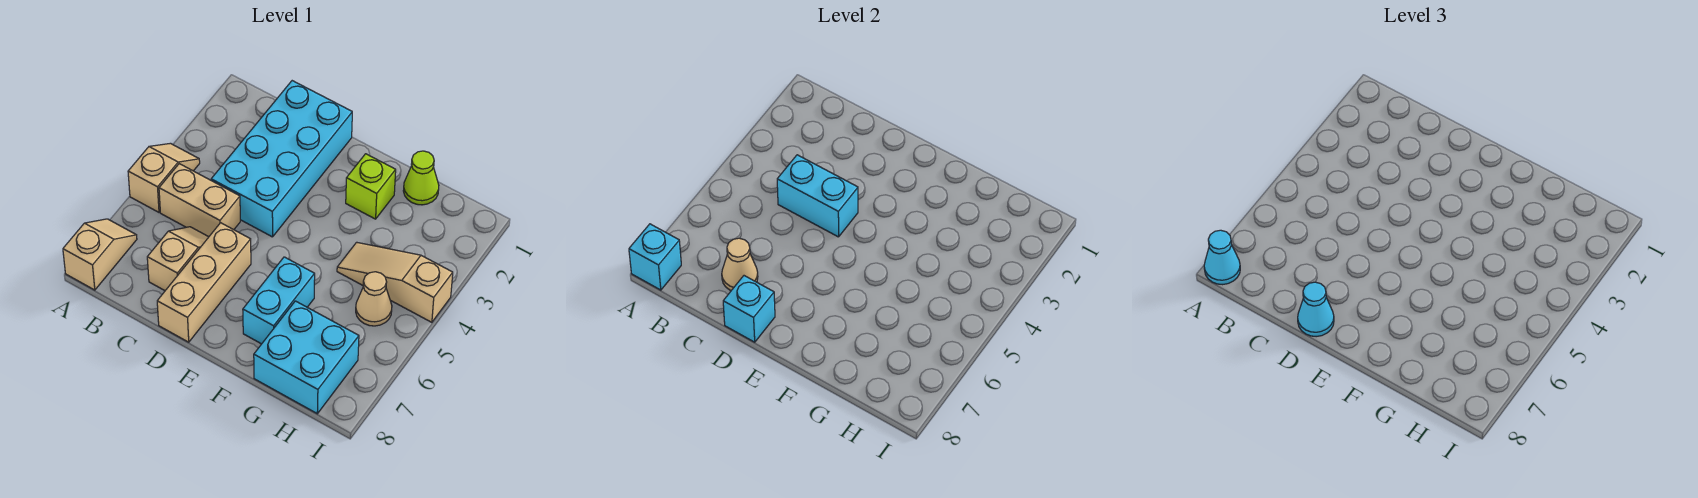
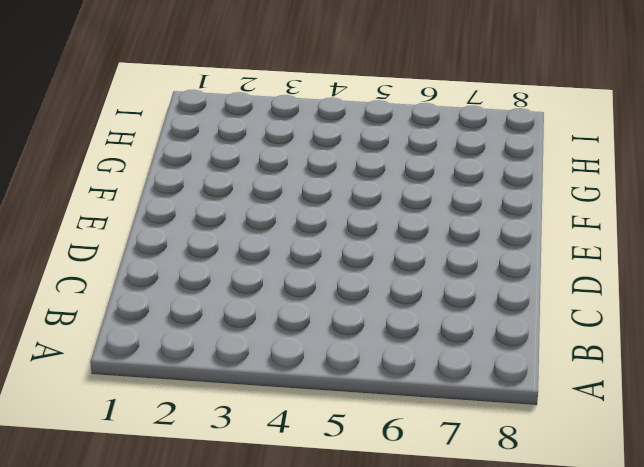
none -> tan 1x2 slope [128,143,200,212]
none -> tan 1x2 slope [63,219,137,290]
none -> tan 1x2 brick [159,164,240,237]

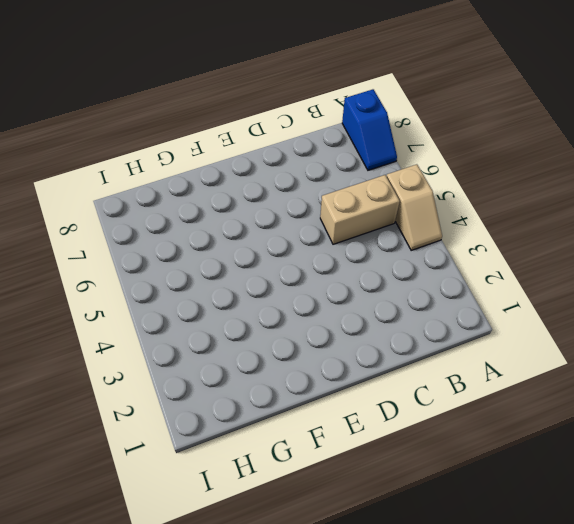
blue 1x2 slope [342,89,397,170] -> tan 1x2 slope [63,219,137,290]
none -> cyan 2x4 brick [211,81,352,237]
none -> tan 1x2 slope [147,227,208,291]
none -> tan 1x3 brick [157,223,251,342]

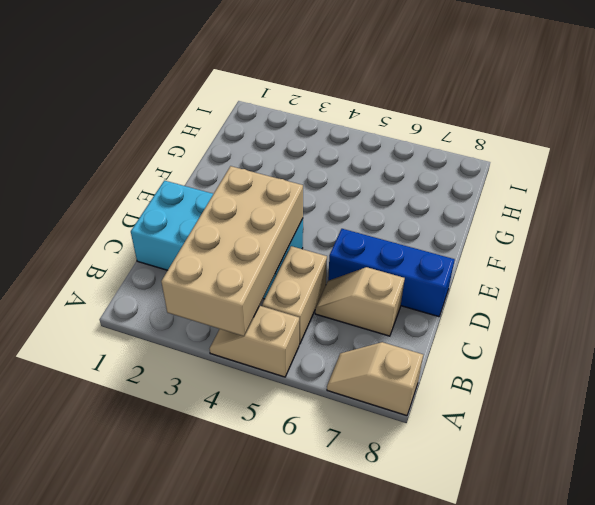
tan 2x4 brick [161,166,303,336] -> cyan 1x2 brick [777,155,858,237]
blue 1x3 brick [328,229,455,317] -> tan 1x3 brick [157,223,251,342]
none -> lime 1x1 brick [346,154,396,219]
none -> cyan 1x2 brick [243,257,315,344]
none -> lime 1x1 cone [403,151,439,205]

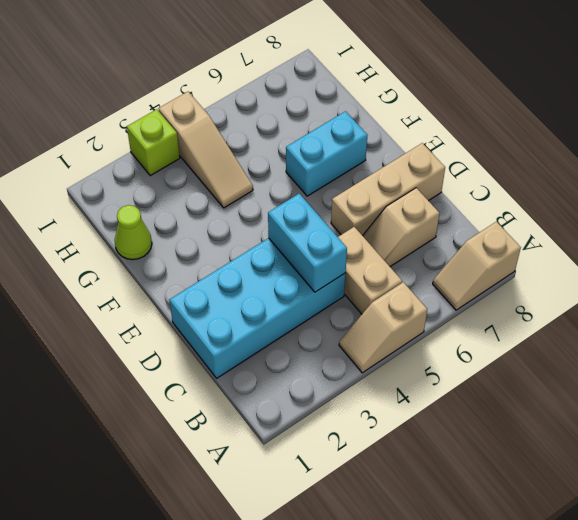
lime 1x1 brick [127,109,180,176] -> lime 1x1 brick moved to [346,154,396,219]
none -> cyan 2x2 brick [254,301,359,414]
none -> tan 1x1 cone [356,272,392,326]
none -> cyan 1x1 brick [629,224,681,290]

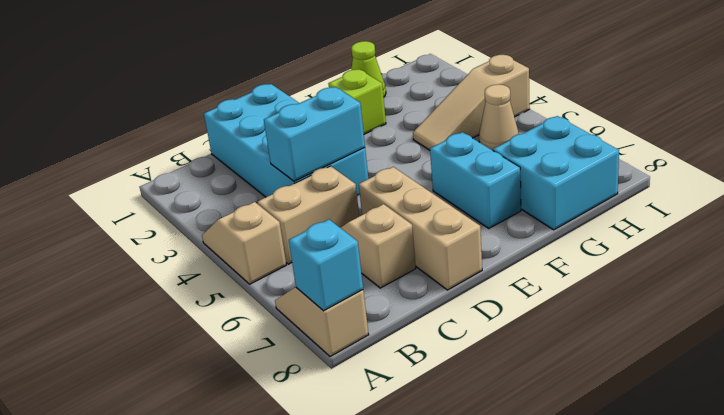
none -> tan 1x1 cone [722,238,758,290]
none -> cyan 1x1 brick [723,276,775,342]
none -> cyan 1x1 cone [1204,230,1240,285]

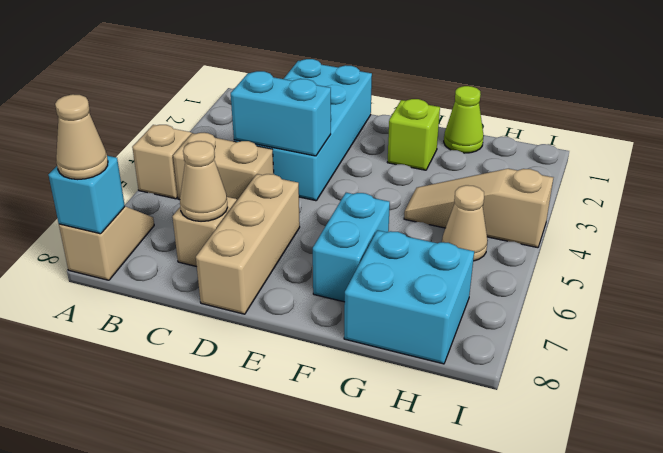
tan 1x1 cone [55,94,108,179] -> cyan 1x1 cone [1204,230,1240,285]
none -> cyan 1x1 brick [723,276,775,342]
none -> cyan 1x1 cone [1298,282,1334,337]

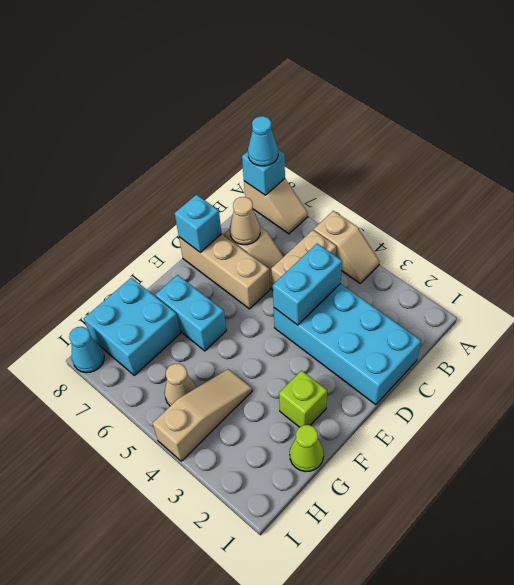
cyan 1x1 cone [69,327,104,373] -> cyan 1x1 cone moved to [1298,282,1334,337]

